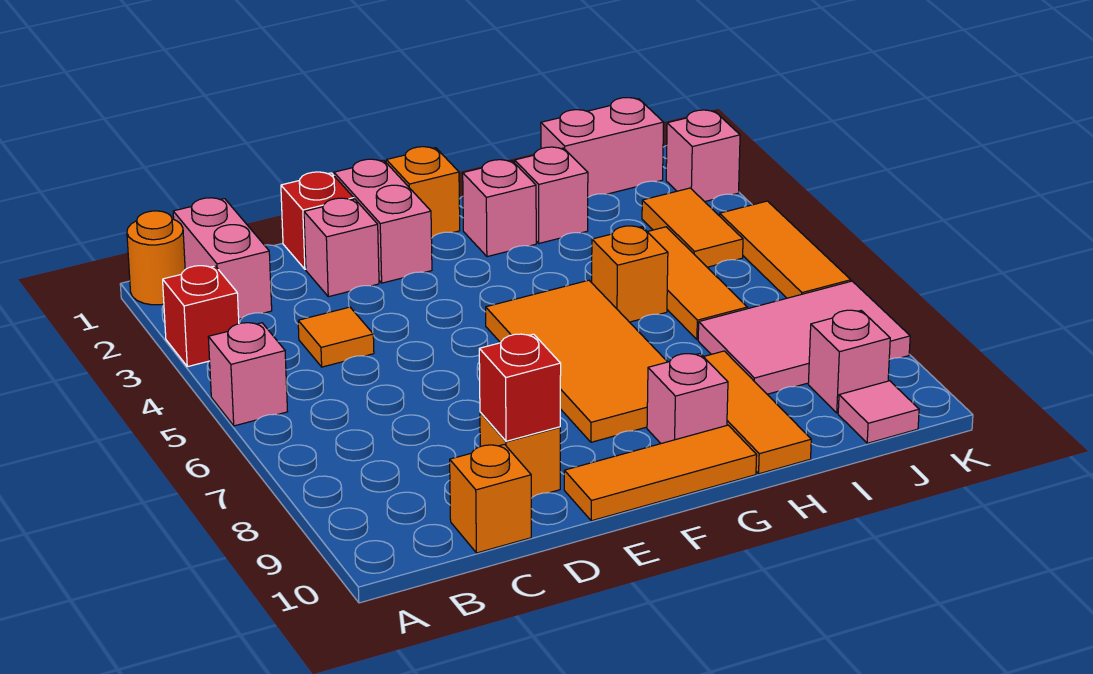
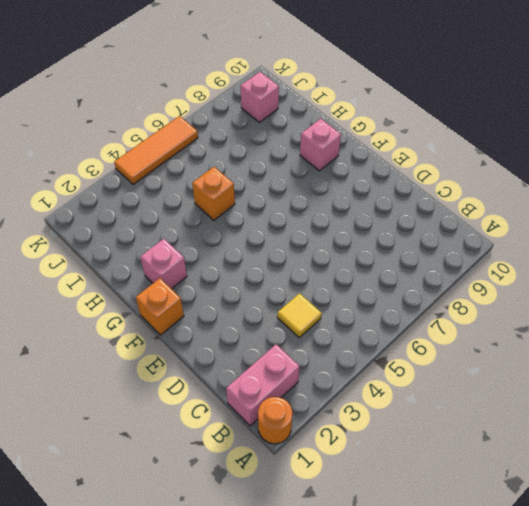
yellow 1x1 tile [277,293,322,338] -> orange 1x1 tile [298,307,374,367]
none -> red 1x1 brick [163,266,239,367]
none -> pink 1x1 brick [208,323,288,426]
none -> orange 1x1 brick [450,444,531,553]

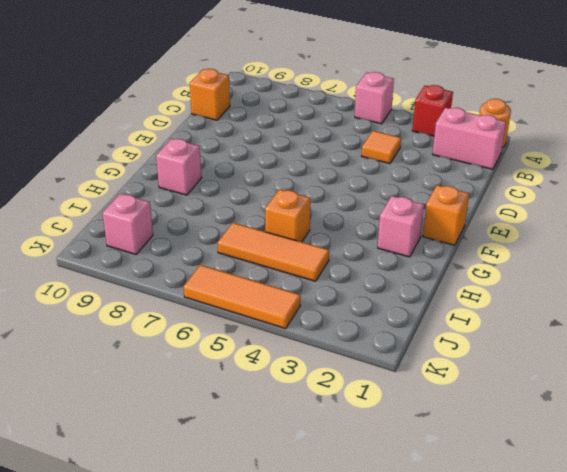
none -> red 1x1 brick [281,172,354,269]
none -> pink 1x1 brick [304,198,379,297]
none -> orange 1x1 brick [480,412,560,498]

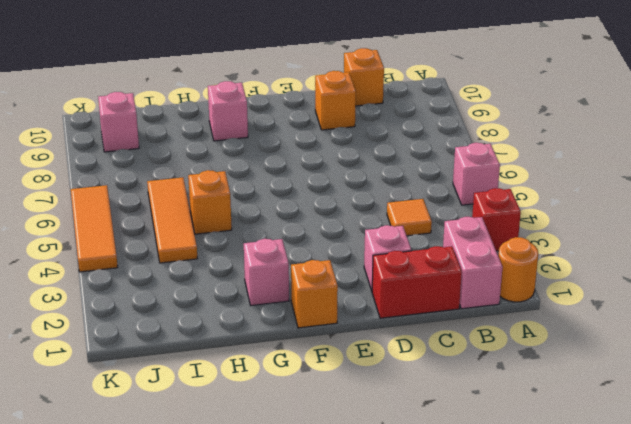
red 1x2 brick [372,246,462,318] -> red 1x1 brick [281,172,354,269]
none -> pink 1x2 brick [334,159,432,283]
none -> orange 1x3 tile [564,425,757,521]
none -> orange 2x4 tile [486,280,667,442]

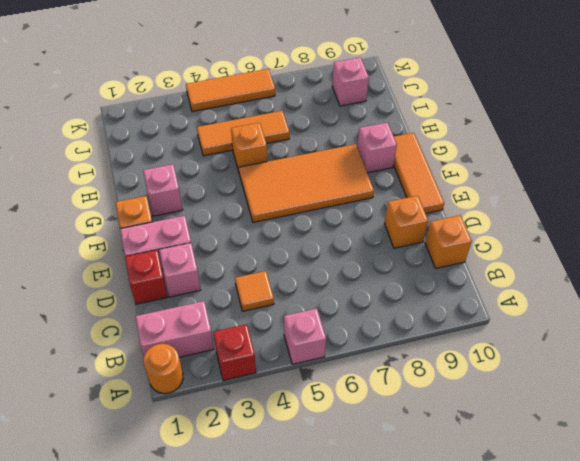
none -> pink 1x1 brick [515,147,588,243]
none -> orange 1x3 tile [704,351,811,474]
none -> pink 1x2 brick [541,98,664,197]

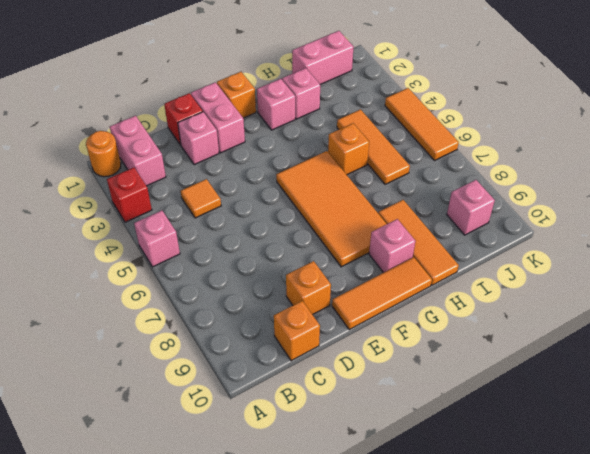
none -> pink 2x3 tile [698,281,910,394]
none -> orange 1x2 tile [642,188,743,267]
none -> pink 1x1 tile [838,381,919,443]

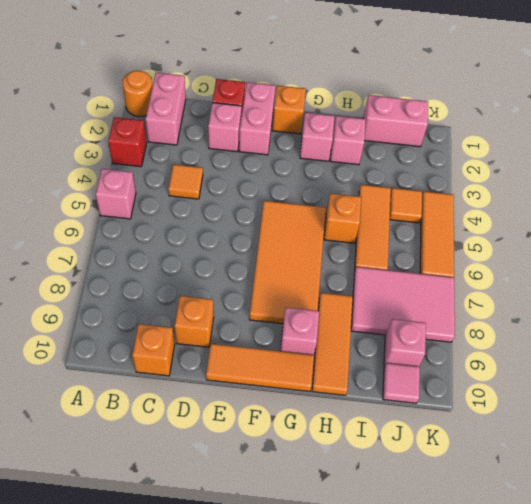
orange 1x1 tile [390,188,422,223] -> orange 1x2 tile [642,188,743,267]
none -> pink 1x1 brick [666,110,740,202]
none -> red 1x1 brick [479,334,561,441]

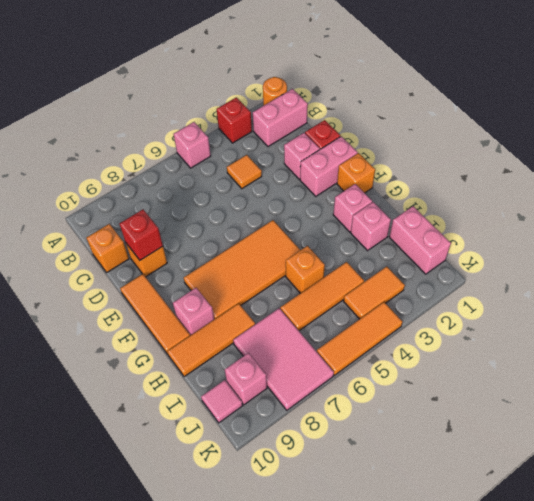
none -> pink 1x1 brick [666,110,740,202]

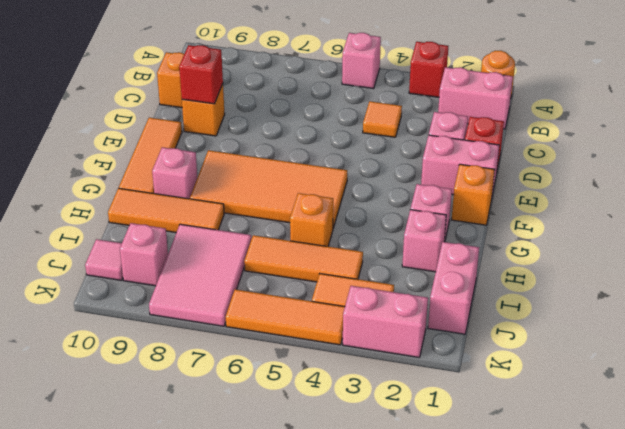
pink 1x2 brick [343,286,428,357] -> pink 1x1 brick [666,110,740,202]

